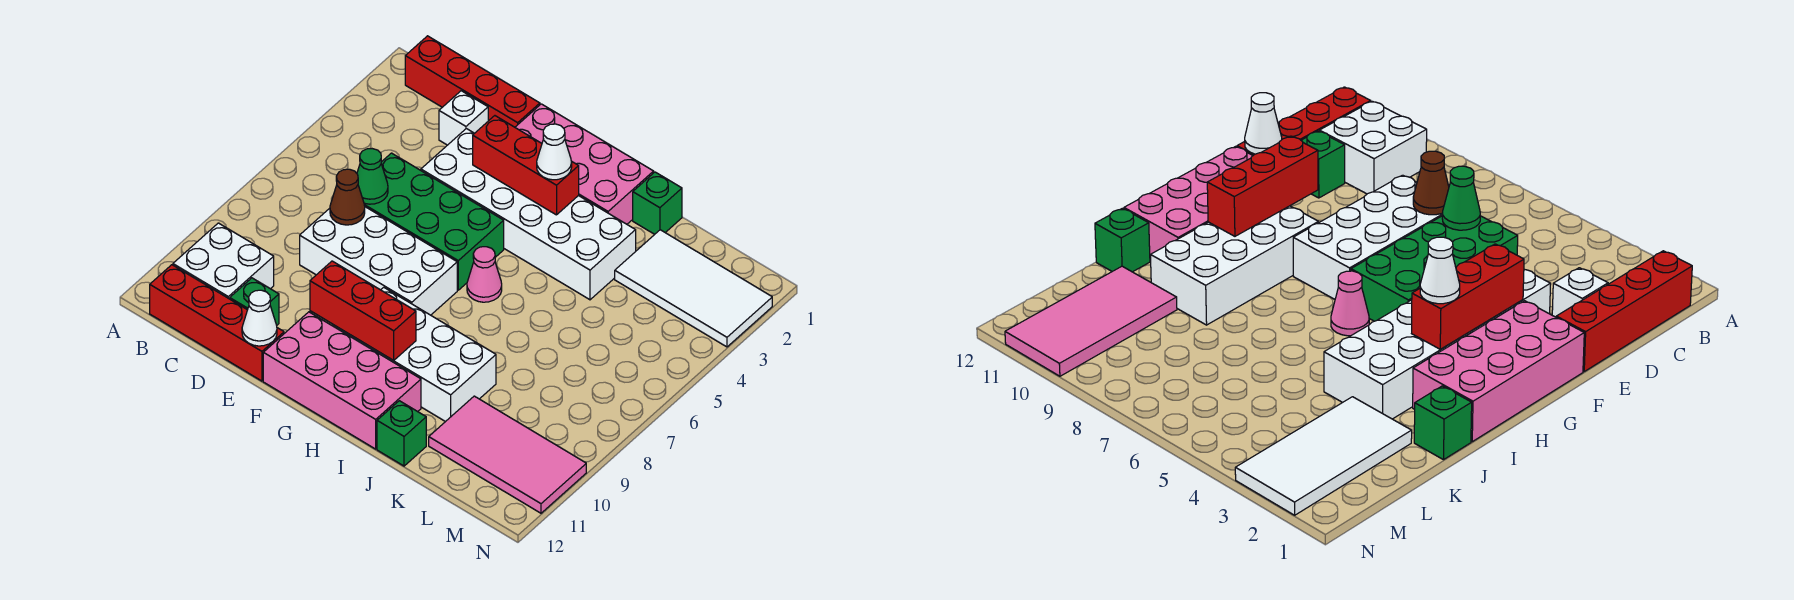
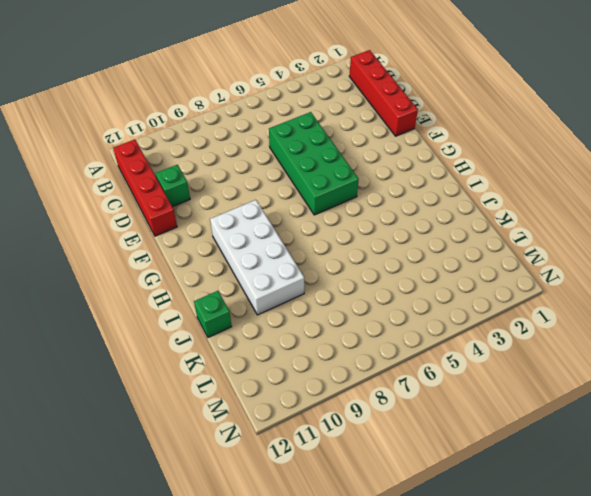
none -> white 2x2 brick [173,223,274,299]
none -> white 1x1 brick [439,91,488,145]
none -> white 2x4 brick [300,207,457,315]

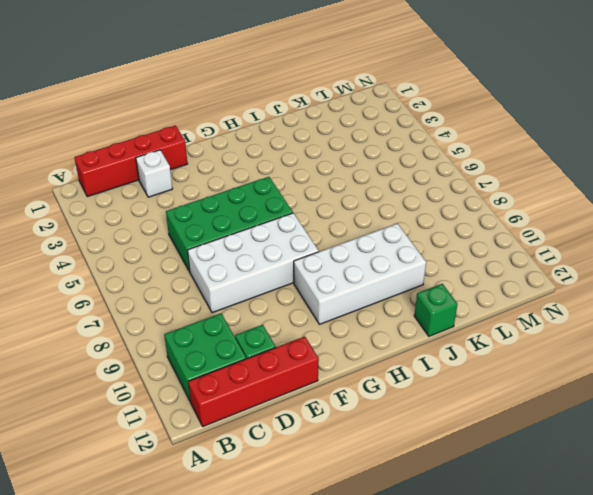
green 2x2 brick [164,313,246,402] -> white 2x2 brick [173,223,274,299]
none -> white 2x6 brick [421,129,636,300]
none -> pink 2x4 brick [515,104,654,224]
none -> pink 2x4 brick [263,312,421,449]

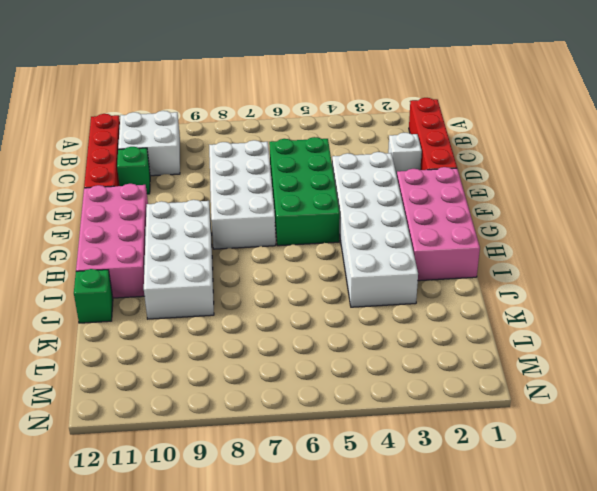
none -> pink 1x1 cone [467,247,502,302]
none -> green 1x1 brick [633,172,682,234]
none -> white 2x4 tile [615,230,772,347]

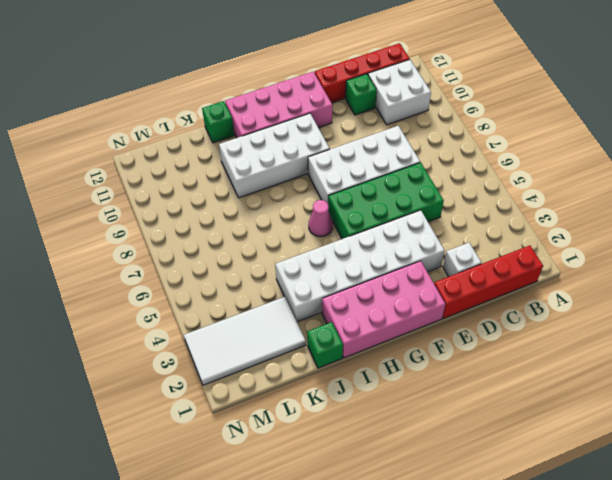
none -> pink 2x4 tile [429,396,586,513]
none -> green 1x1 cone [357,149,388,204]
none -> brown 1x1 cone [330,169,365,225]

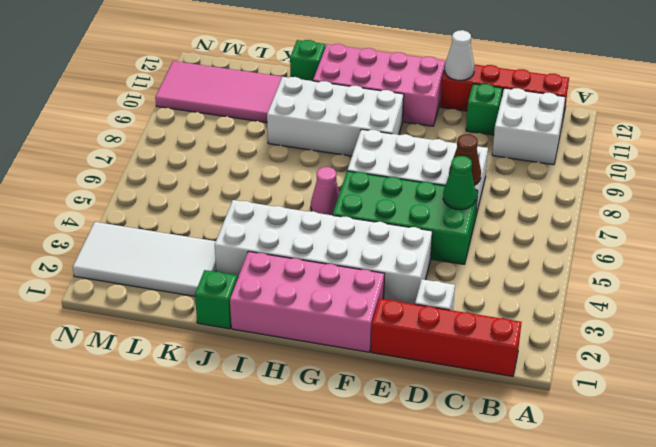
none -> red 1x3 brick [473,116,579,215]
none -> red 1x3 brick [310,261,416,360]
none -> white 1x1 cone [537,124,572,180]

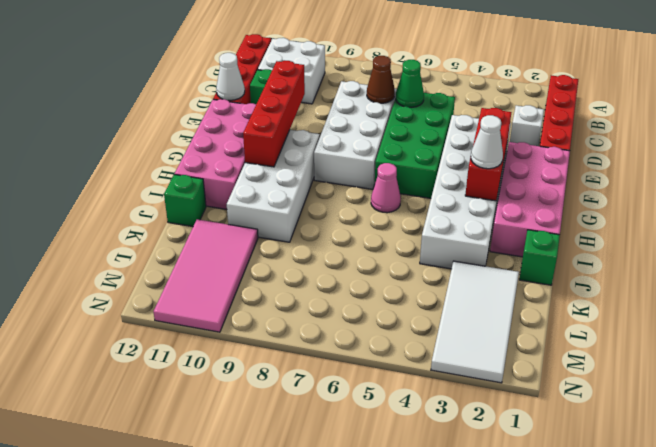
red 1x4 brick [243,61,305,167] -> red 1x3 brick [310,261,416,360]

